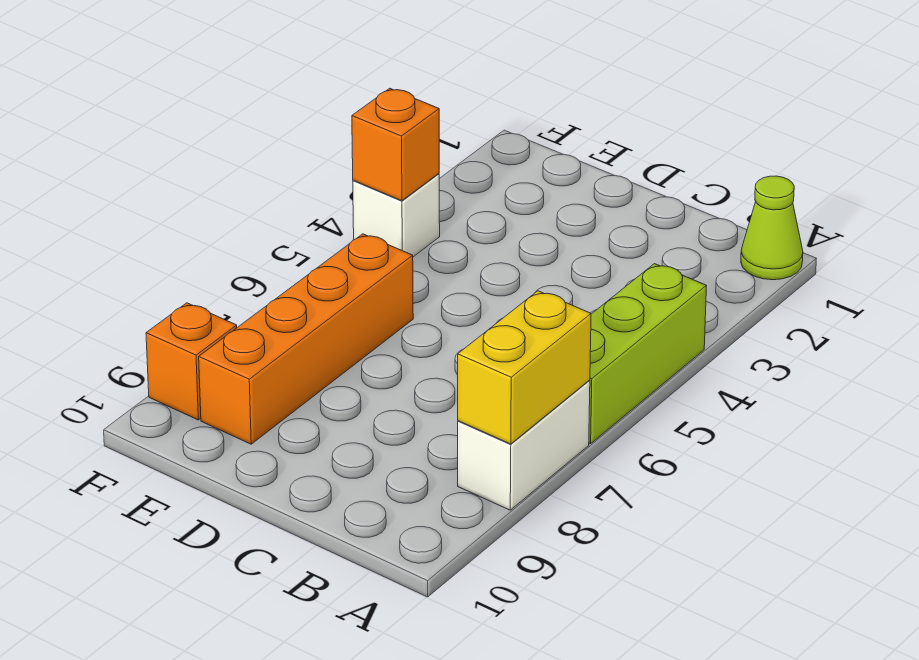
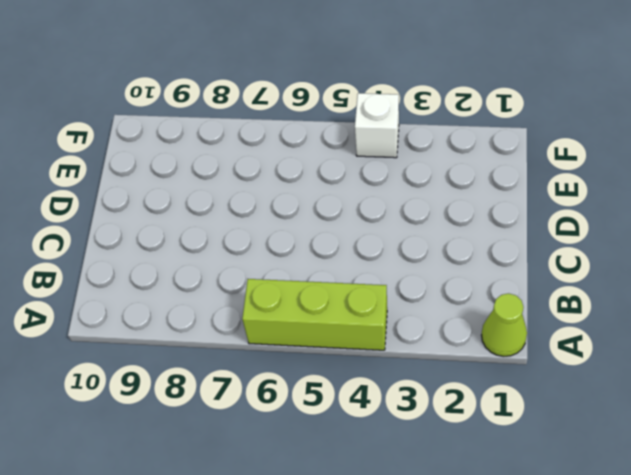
none -> white 1x2 brick [458,380,590,510]
none -> orange 1x4 brick [199,234,413,444]

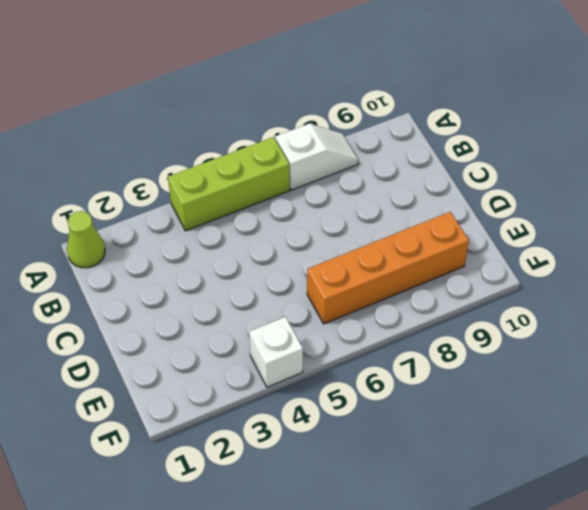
white 1x2 slope [275,124,358,190] -> white 1x2 brick [458,380,590,510]
none -> orange 1x1 brick [146,303,237,420]
none -> yellow 1x2 brick [458,291,591,444]

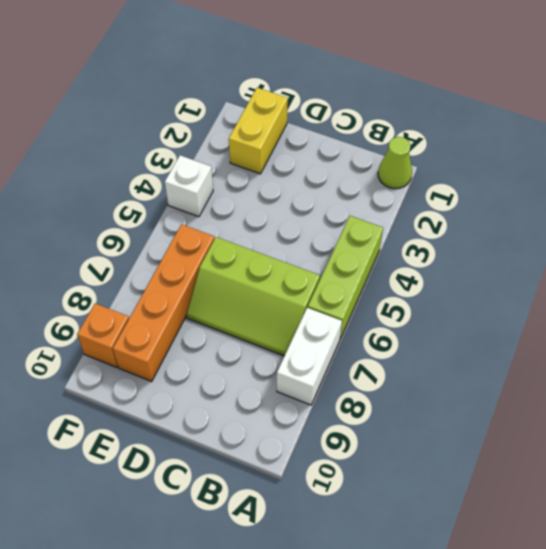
lime 2x3 slope [187,237,320,356] -> none
yellow 1x2 brick [229,88,288,174] -> yellow 1x2 brick moved to [458,291,591,444]
none -> orange 1x1 brick [352,88,439,201]

